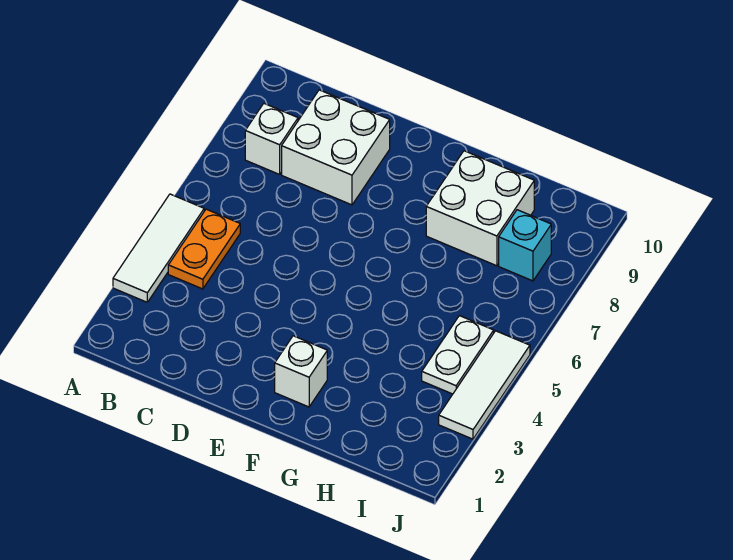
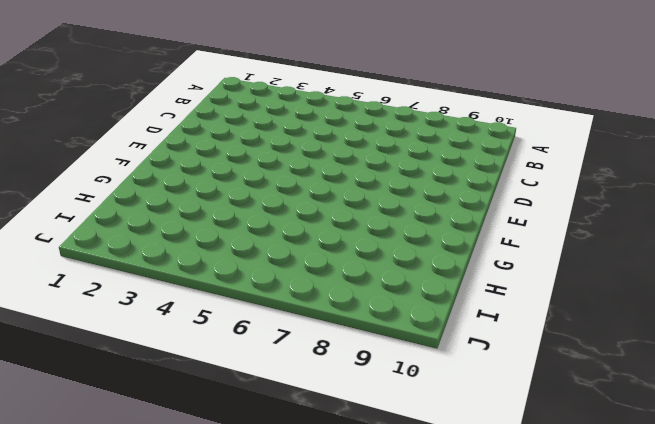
none -> white 1x3 tile [113,194,204,302]
none -> orange 1x2 plate [168,209,240,289]

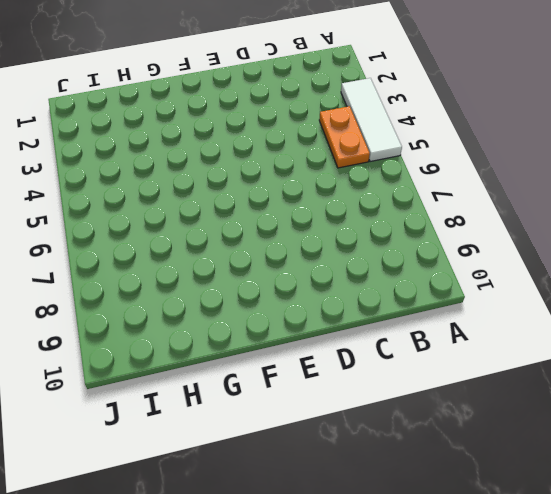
none -> white 1x1 brick [245,104,298,174]
none -> white 2x2 brick [282,90,390,205]

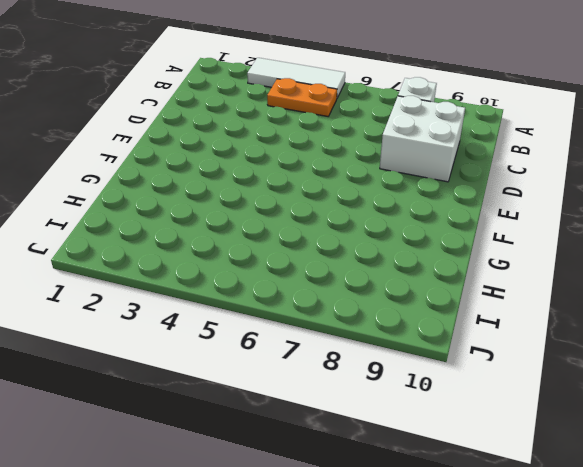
none -> white 1x1 brick [275,336,327,407]
none -> white 2x2 brick [426,151,534,266]

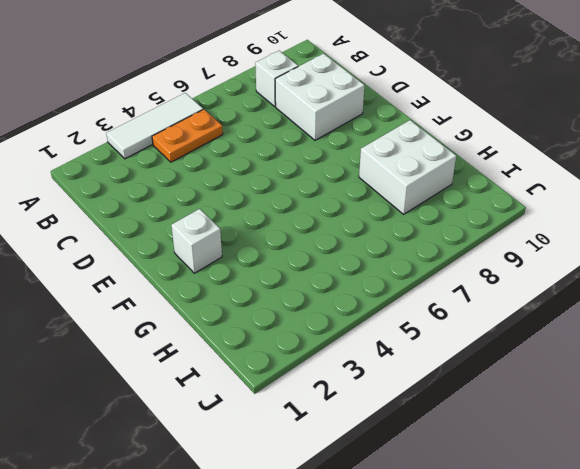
none -> white 1x2 plate [422,316,494,394]
none -> cyan 1x1 brick [499,210,551,281]

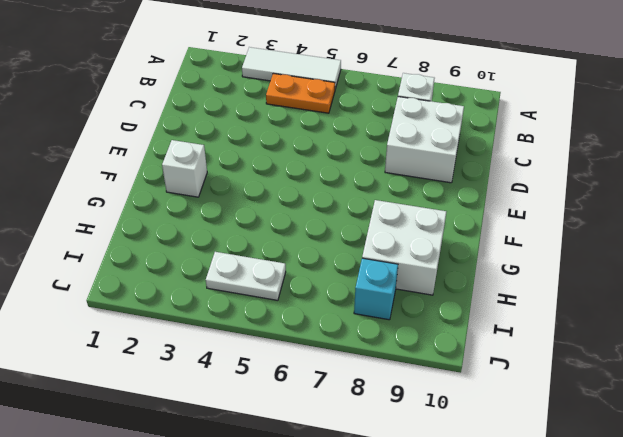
none -> white 1x3 tile [439,331,530,439]

